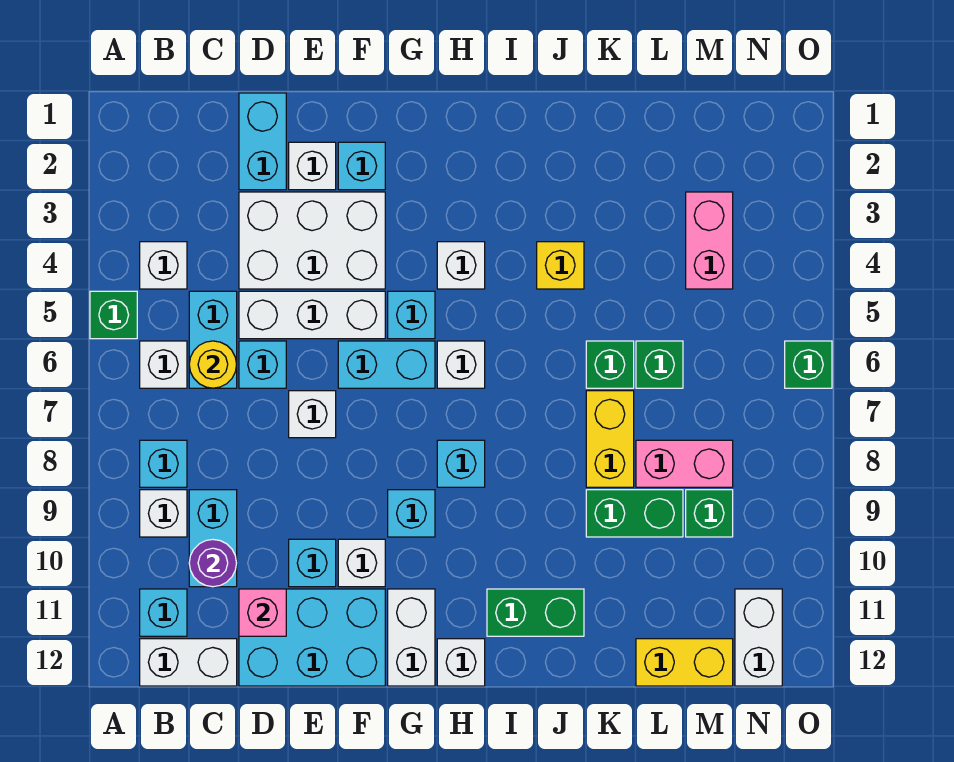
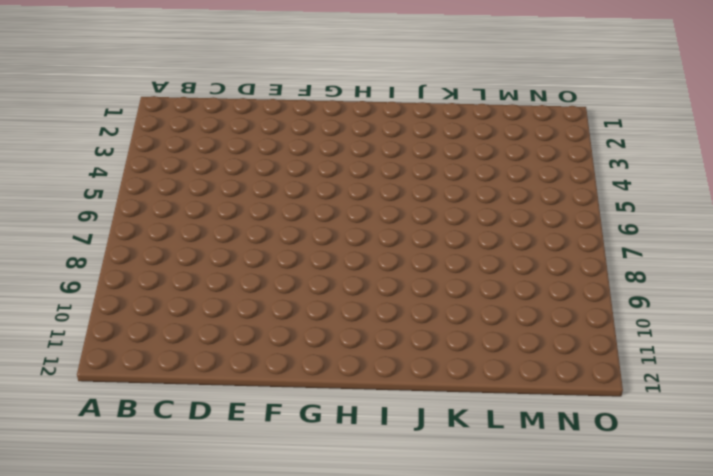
none -> green 1x1 brick [90,291,137,339]
none -> white 1x1 brick [140,242,187,289]
none -> white 1x1 brick [140,341,187,388]
none -> cyan 1x1 brick [140,440,187,487]

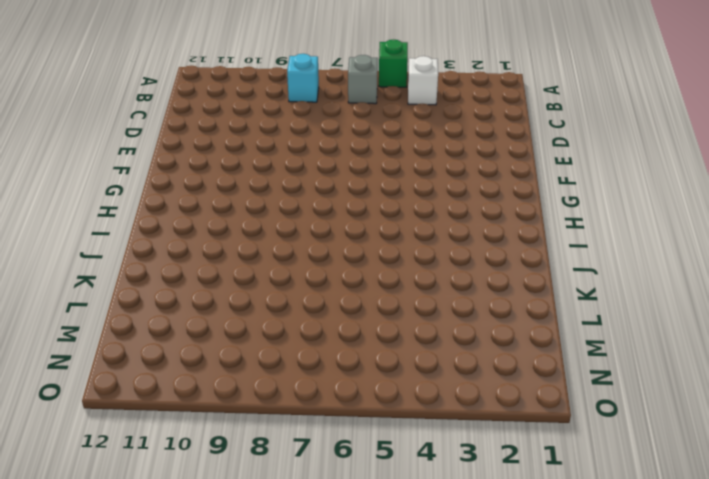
grey 1x1 brick [348,55,378,104] -> white 1x1 brick [140,341,187,388]
none -> white 1x1 brick [140,490,187,537]
none -> cyan 1x1 brick [140,589,187,636]
none -> white 1x2 brick [140,639,237,686]
none -> cyan 1x2 brick [189,291,237,388]

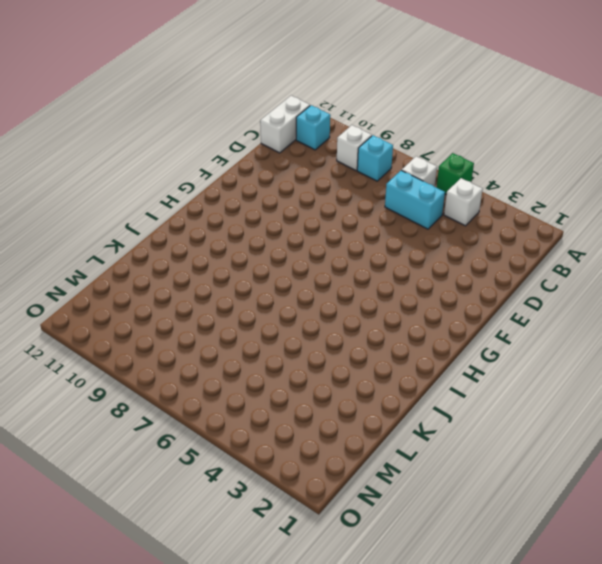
none -> cyan 1x2 brick [189,490,237,587]
none -> cyan 1x2 brick [239,93,286,190]
none -> white 2x3 brick [239,192,385,289]
none -> white 1x3 brick [239,291,385,339]

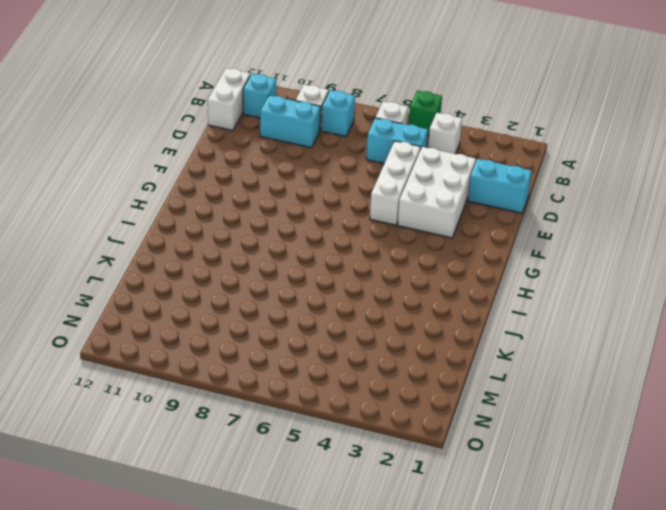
none -> cyan 1x1 brick [239,341,286,388]
none -> cyan 2x3 brick [239,589,385,686]
none -> white 1x1 brick [289,142,336,190]
none -> white 1x1 brick [289,391,336,438]

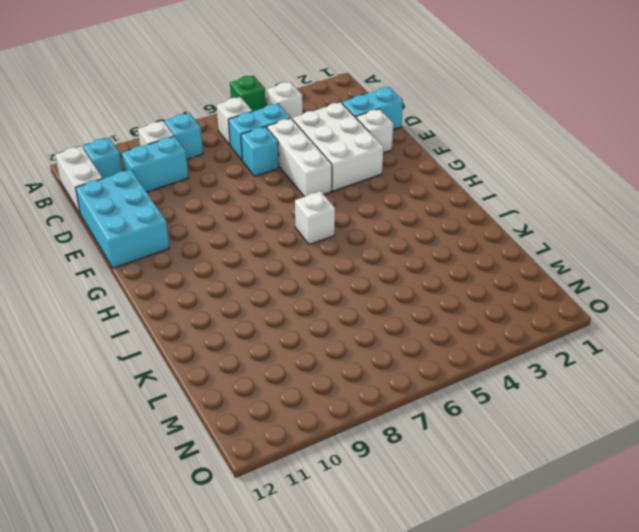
none -> white 1x1 brick [289,391,336,438]
none -> cyan 1x1 brick [289,539,336,587]
none -> cyan 1x1 brick [338,142,385,190]
none -> cyan 1x2 brick [338,341,435,388]

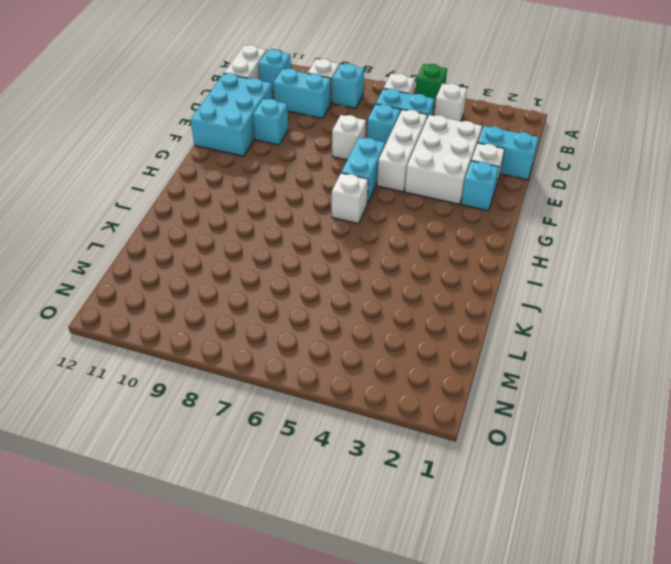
none -> white 1x1 brick [338,539,385,587]
none -> cyan 1x1 brick [388,291,435,339]
none -> cyan 1x1 brick [388,490,435,537]
none -> white 1x2 brick [388,589,435,686]

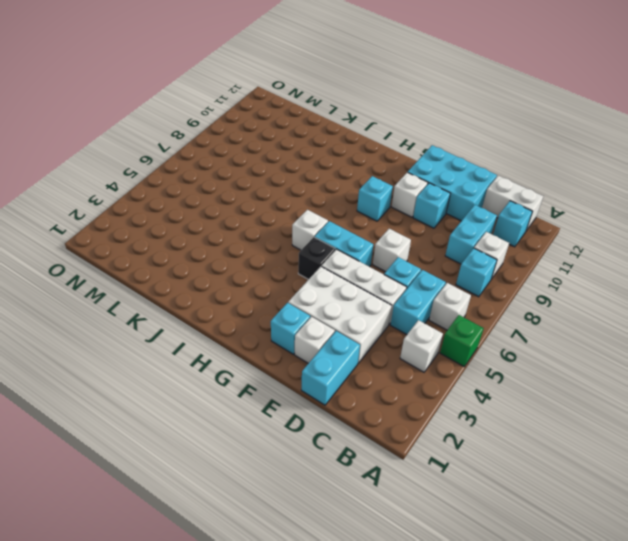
black 1x1 brick [298,237,335,280] -> cyan 1x1 brick [388,291,435,339]
none -> white 1x2 brick [388,589,435,686]
none -> white 1x1 brick [437,242,485,289]
none -> cyan 1x1 brick [437,440,485,487]
none -> white 1x1 brick [437,639,485,686]

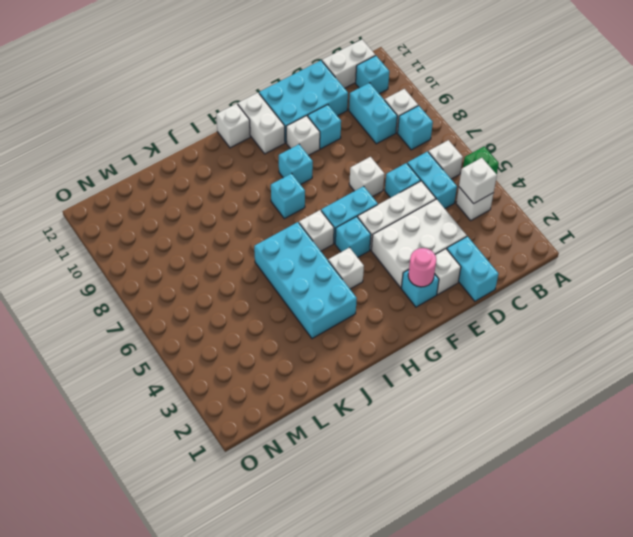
white 1x1 brick [459,158,497,204] -> none
pink 1x1 round brick [408,248,436,287] -> none
cyan 2x4 brick [254,222,357,339] -> yellow 1x1 brick [537,242,584,289]
none -> green 1x2 brick [487,589,584,636]
none -> green 1x1 brick [586,341,634,388]
none -> yellow 1x2 brick [586,391,634,487]
none -> green 1x2 brick [586,490,683,537]

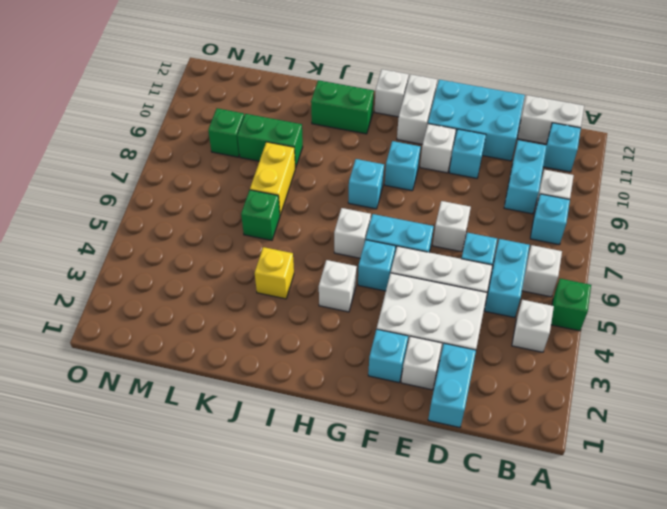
none -> green 1x1 brick [636,341,683,388]
none -> pink 1x2 brick [636,440,733,487]
none -> yellow 1x2 brick [636,639,733,686]
none -> pink 1x2 brick [686,192,733,289]

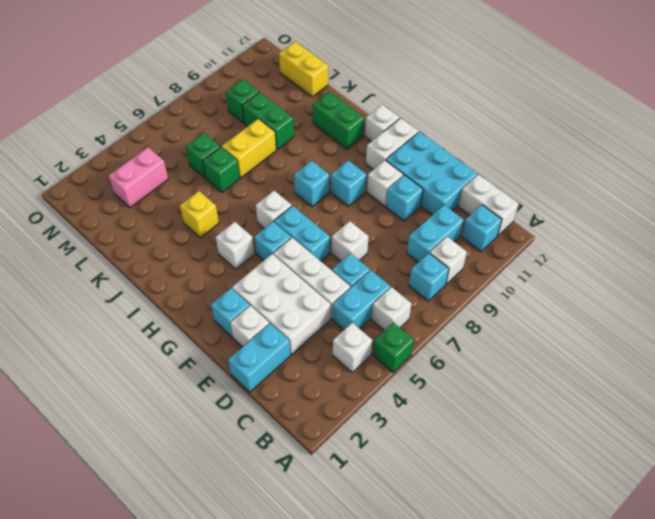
none -> pink 1x2 brick [636,440,733,487]
none -> white 1x2 brick [735,589,782,686]
none -> green 1x1 brick [785,341,832,388]
none -> yellow 1x1 round brick [189,341,237,388]

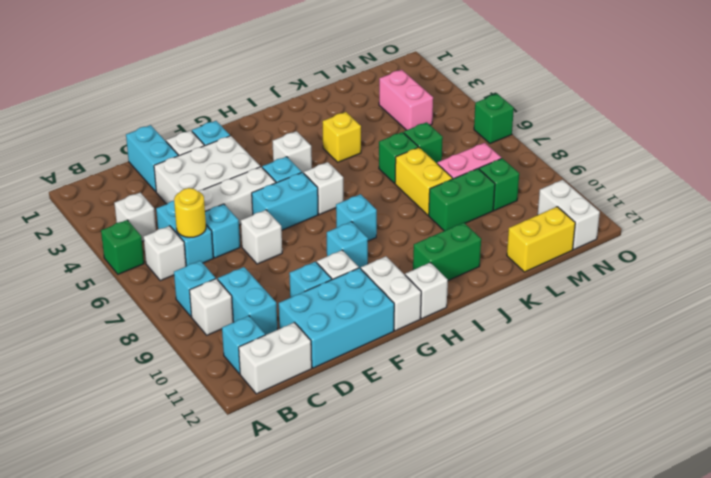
none -> purple 1x1 round brick [189,540,237,587]
none -> pink 1x1 brick [239,589,286,636]

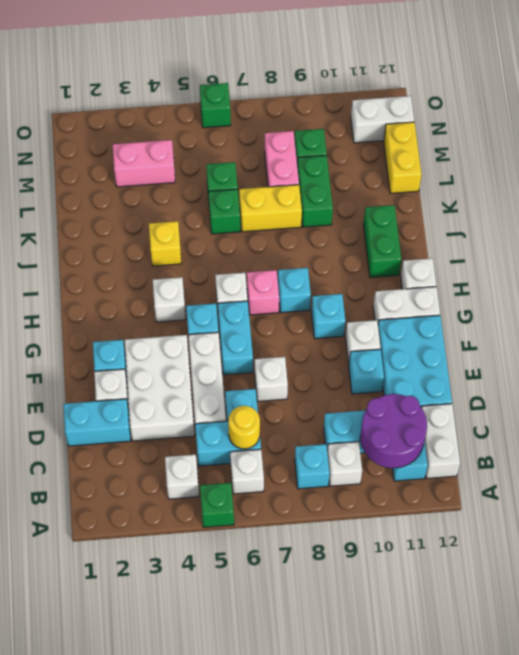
purple 2x2 round brick [360,394,427,468] -> purple 1x1 round brick [189,540,237,587]
pink 1x1 brick [247,270,279,315] -> pink 1x1 brick moved to [239,589,286,636]

